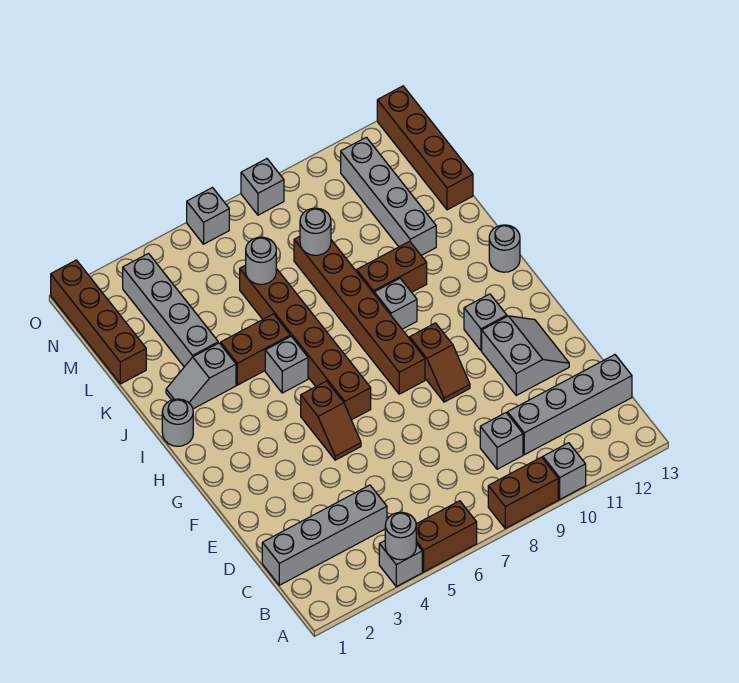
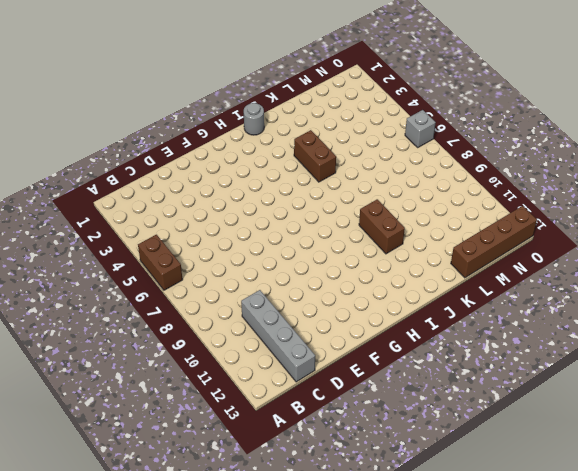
none -> grey 1x1 brick [379,541,422,586]
none -> brown 1x2 brick [488,457,558,528]
none -> grey 1x1 brick [543,443,586,499]

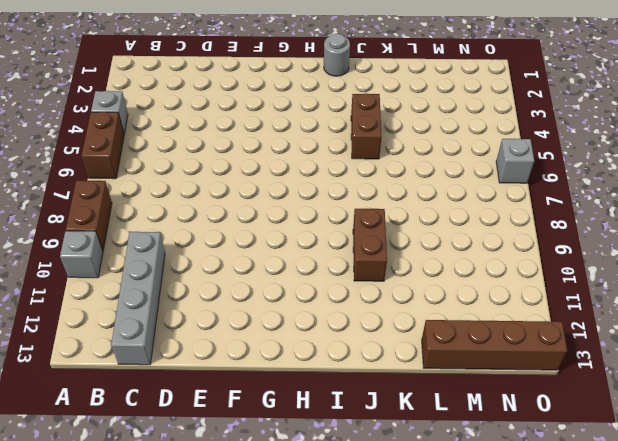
none -> grey 1x4 brick [262,485,387,585]
none -> grey 1x1 brick [480,413,523,469]
none -> grey 2x2 slope [482,316,569,395]

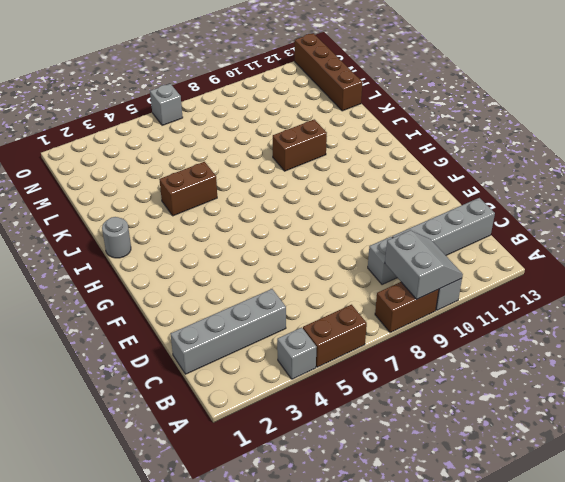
grey 2x2 slope [385,230,463,299] -> grey 2x2 slope moved to [482,316,569,395]
none -> brown 1x2 slope [301,381,361,460]
none -> brown 1x2 slope [410,323,470,402]
none -> brown 1x6 brick [240,265,371,420]

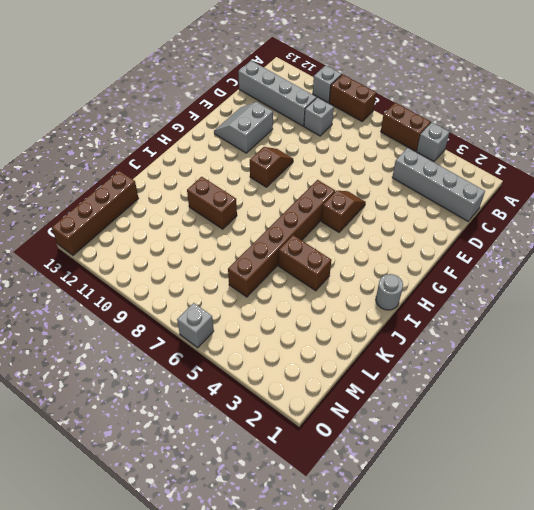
none -> brown 1x6 brick [294,236,425,394]
none -> grey 1x1 brick [464,294,507,351]
none -> grey 1x1 brick [265,336,308,393]

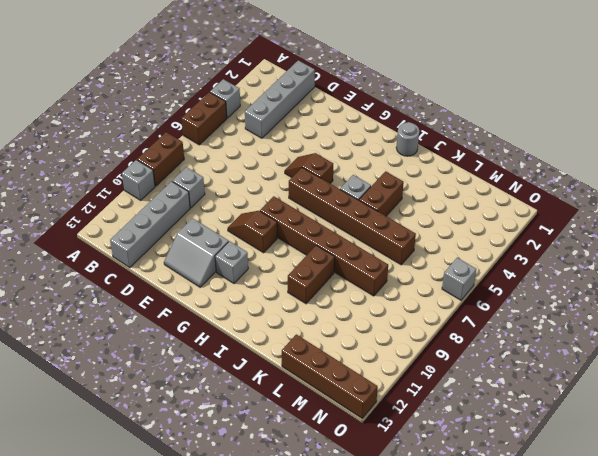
none -> grey 1x1 brick [374,278,417,329]
none -> grey 1x1 round brick [489,225,520,272]
none -> grey 1x2 slope [166,343,236,409]

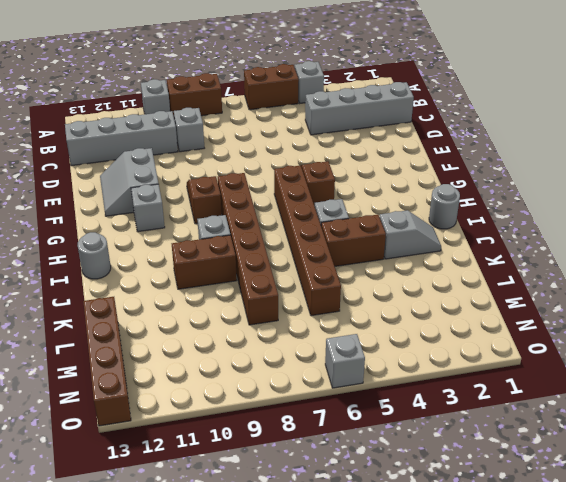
none -> grey 1x4 brick [123,254,218,367]
none -> grey 1x4 brick [341,137,436,255]
none -> brown 1x4 brick [51,260,146,384]

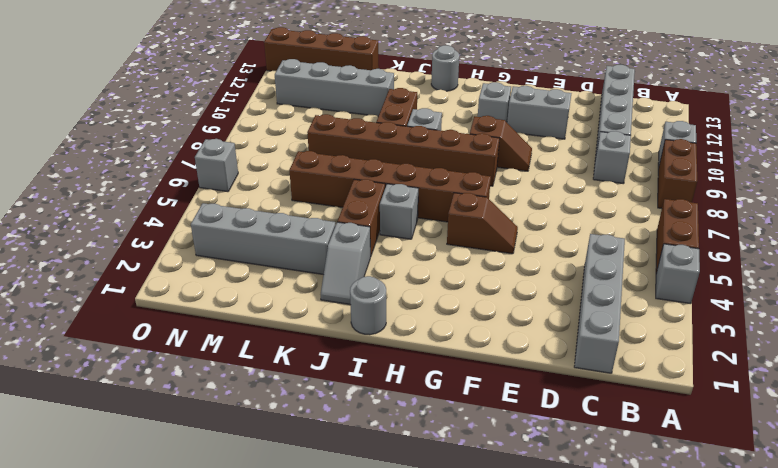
none -> brown 1x4 brick [51,260,146,384]
none -> grey 1x1 brick [241,159,284,215]
none -> grey 1x1 round brick [385,512,416,560]

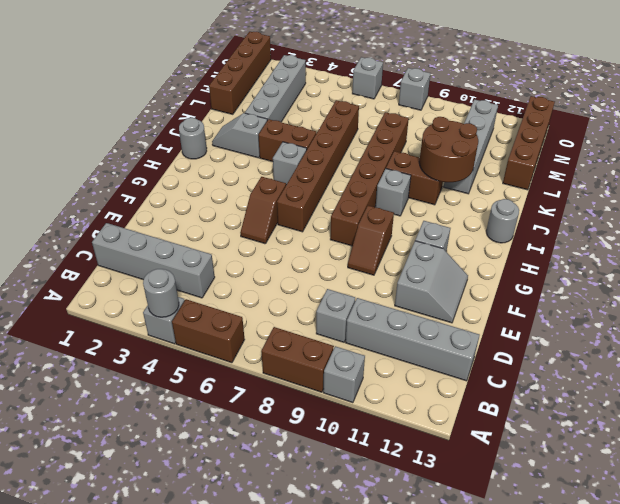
brown 2x2 round brick [419,117,478,182] -> none
none -> grey 1x1 round brick [246,237,276,285]
none -> grey 1x1 round brick [300,208,331,255]

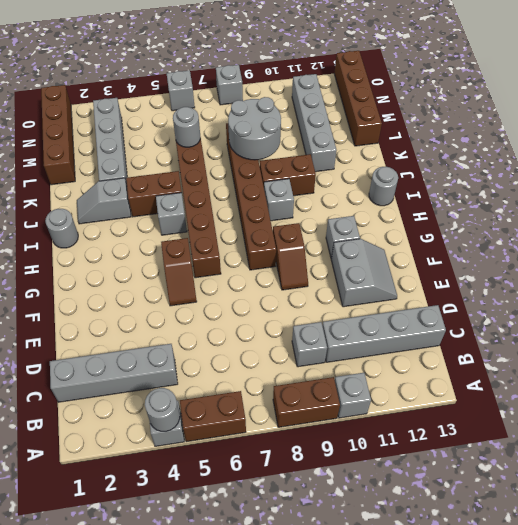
grey 2x2 round brick [228,97,281,160] -> grey 1x1 round brick [300,208,331,255]

